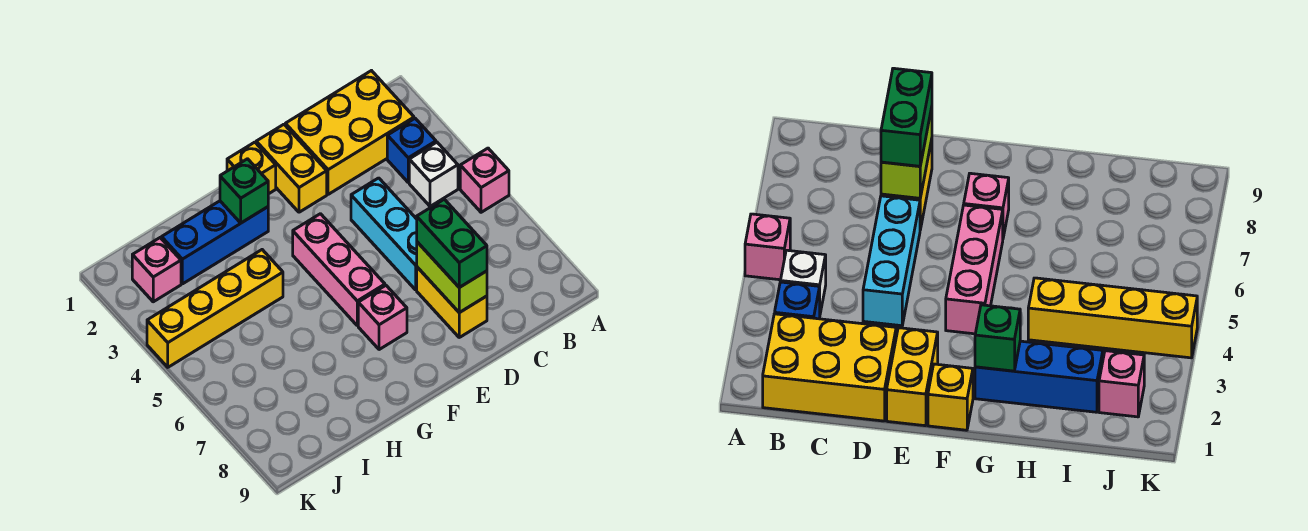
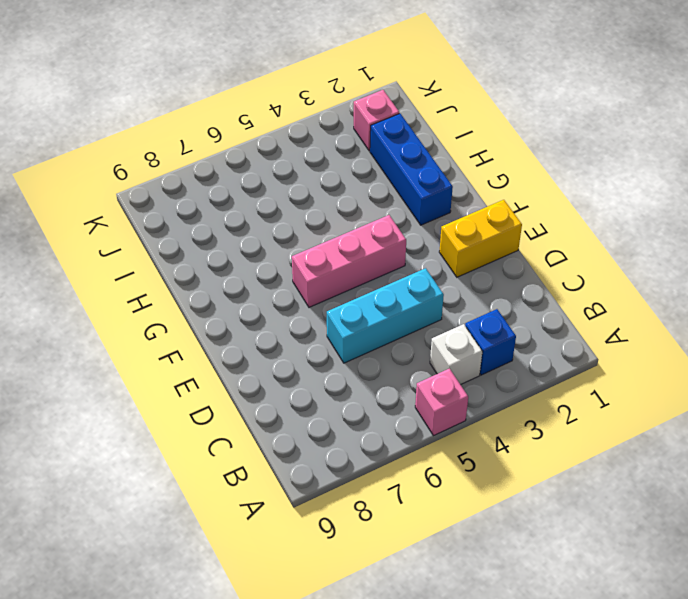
none -> yellow 2x3 brick [285,71,414,194]
none -> yellow 1x2 brick [417,267,487,337]
none -> yellow 1x1 brick [227,142,276,194]

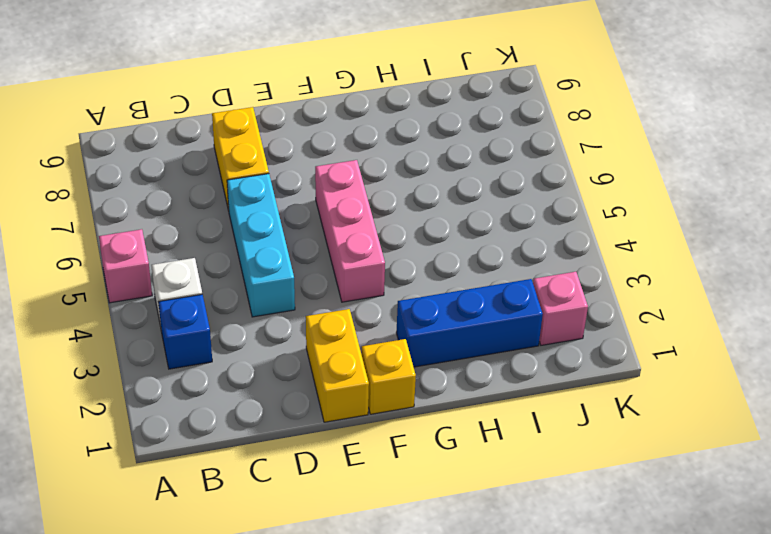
none -> yellow 2x3 brick [285,71,414,194]
none -> pink 1x1 brick [358,286,407,350]
none -> yellow 1x4 brick [147,250,283,367]

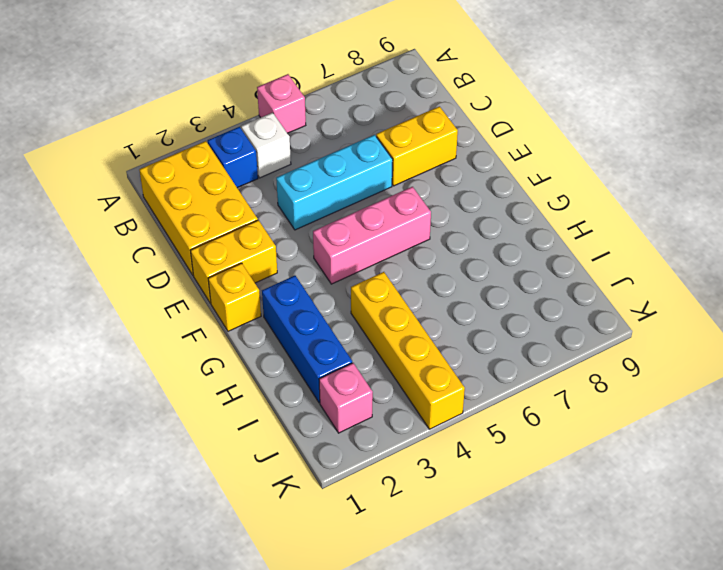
none -> pink 1x1 brick [358,286,407,350]
none -> lime 1x2 brick [417,242,487,313]
none -> green 1x1 brick [220,159,268,223]

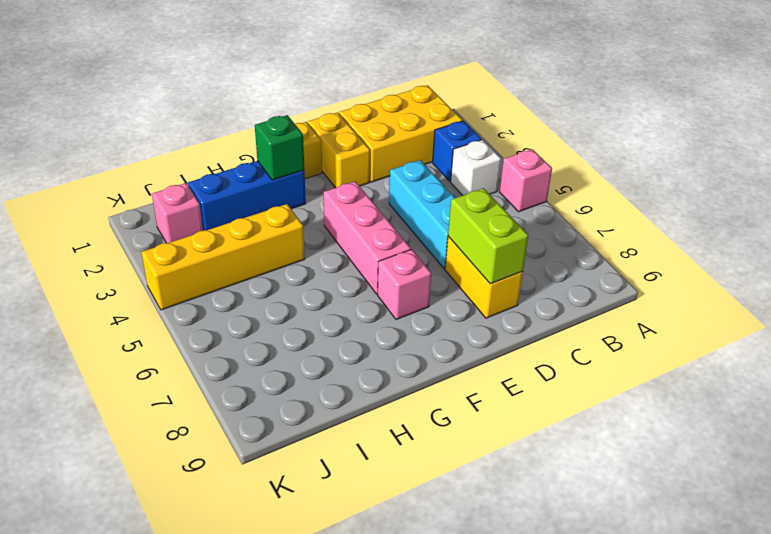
none -> green 1x2 brick [417,199,487,287]

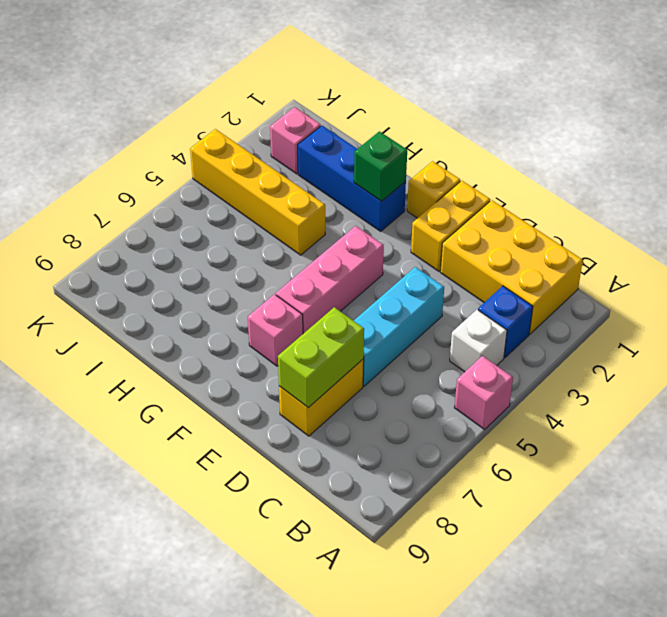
none -> green 1x2 brick [417,199,487,287]

